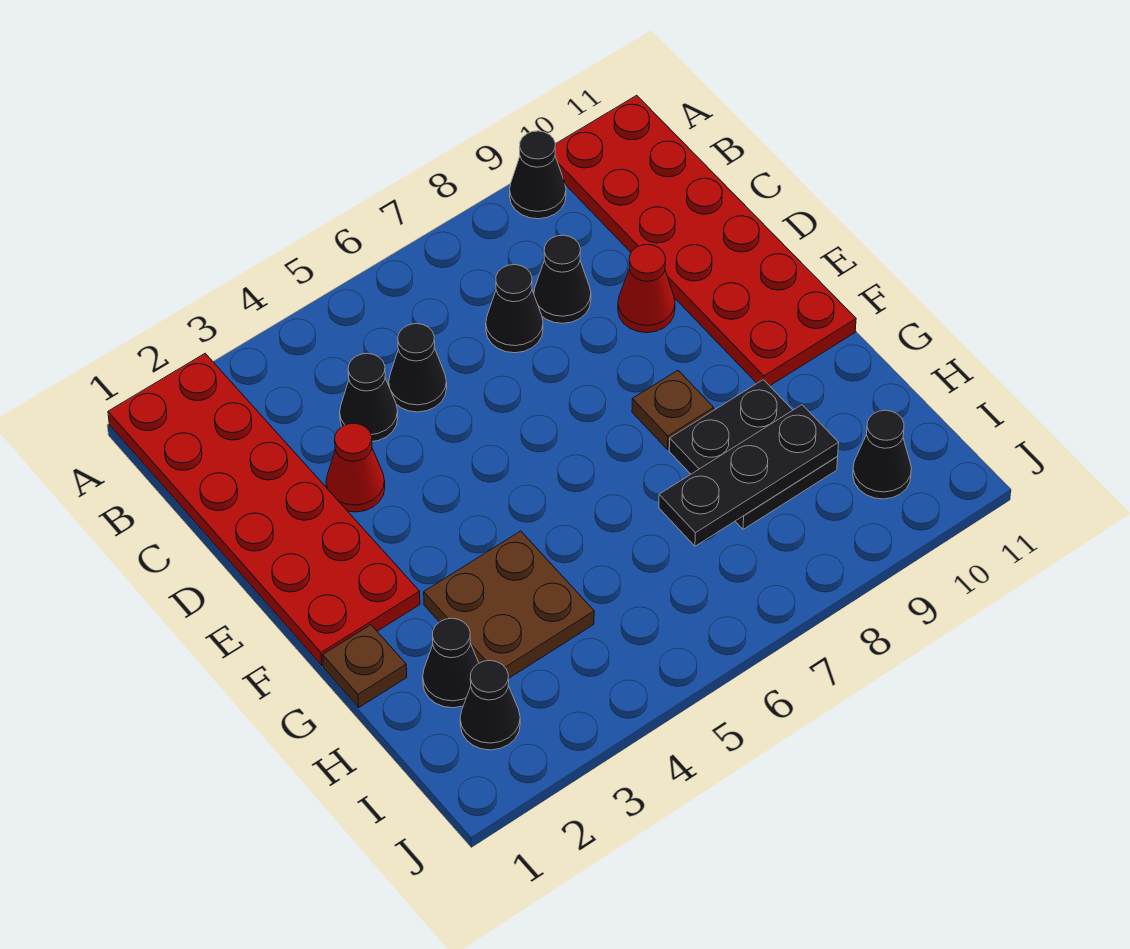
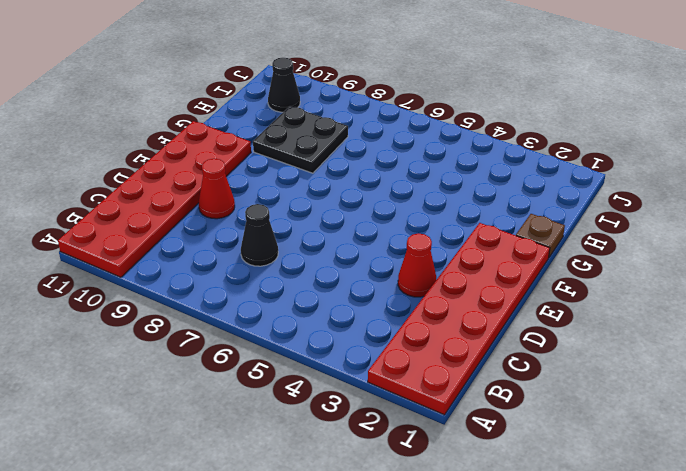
none -> black 1x1 cone [510,131,566,219]
none -> black 1x1 cone [340,353,398,442]
none -> black 1x1 cone [389,324,447,412]

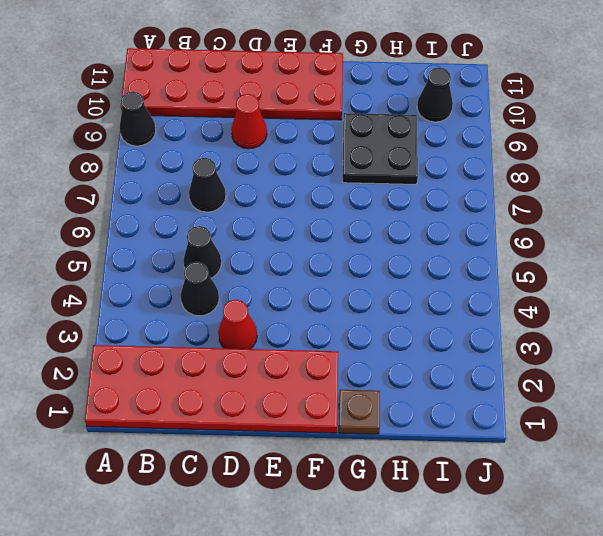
none -> black 1x1 cone [534,235,591,323]
none -> brown 1x1 plate [632,371,714,449]
none -> brown 2x2 plate [424,531,594,679]

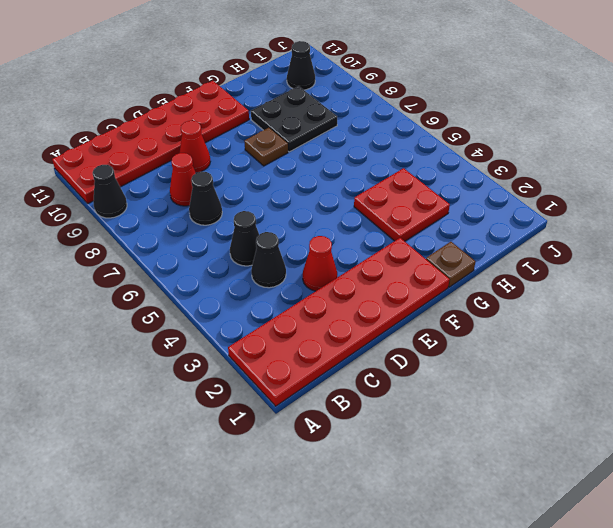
red 1x1 cone [170,153,196,206] -> black 1x1 cone [534,235,591,323]
red 2x2 plate [354,168,450,241] -> brown 2x2 plate [424,531,594,679]
none -> black 1x1 cone [423,618,479,708]
none -> black 1x1 cone [460,661,520,750]
none -> black 1x3 plate [659,405,839,546]

